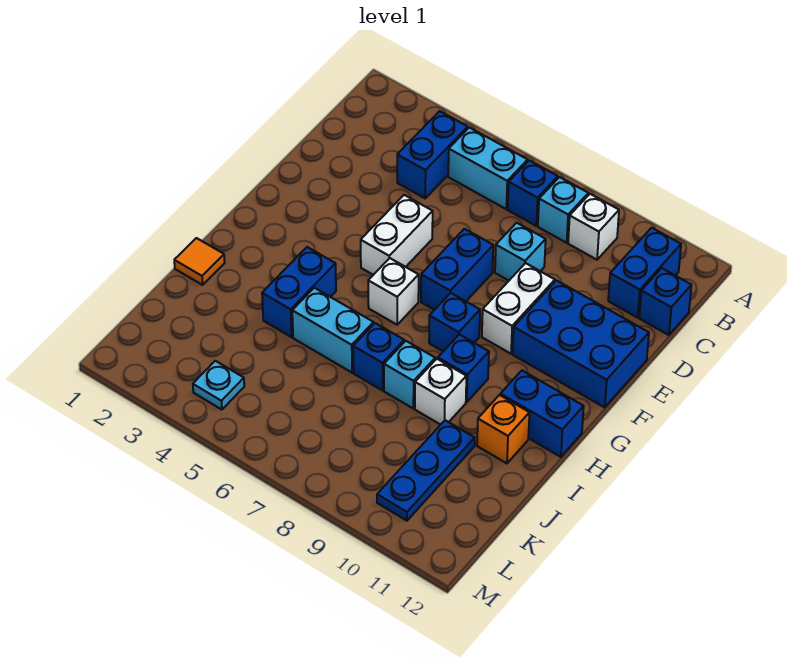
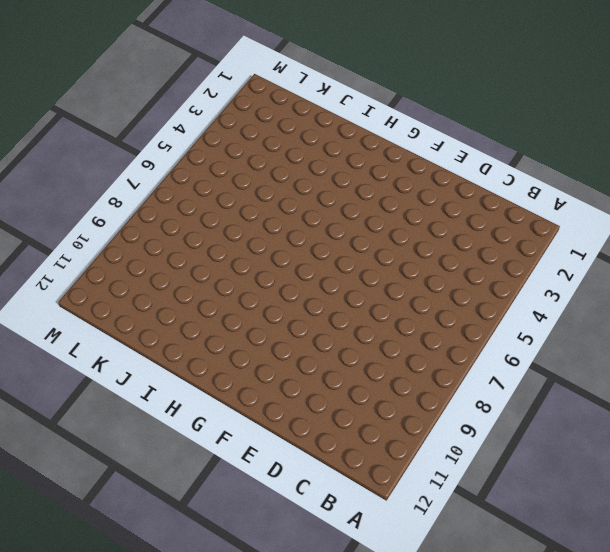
none -> blue 1x2 brick [397,111,468,198]
none -> cyan 1x2 brick [448,127,528,209]
none -> blue 1x1 brick [508,160,558,226]

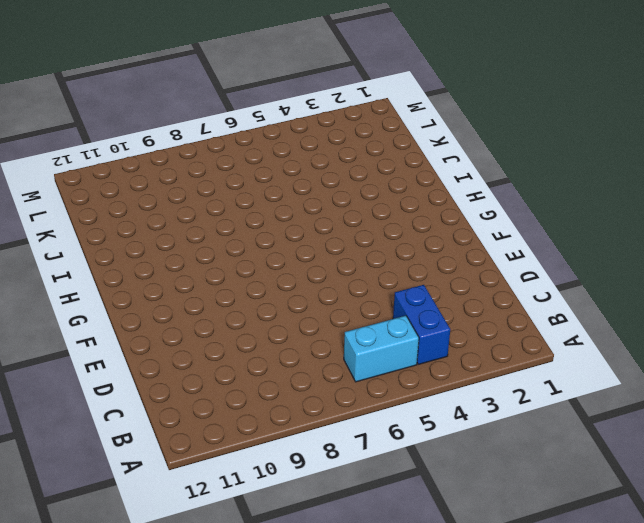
none -> blue 1x1 brick [508,160,558,226]
none -> cyan 1x1 brick [538,177,588,243]
none -> white 1x1 brick [568,194,619,260]

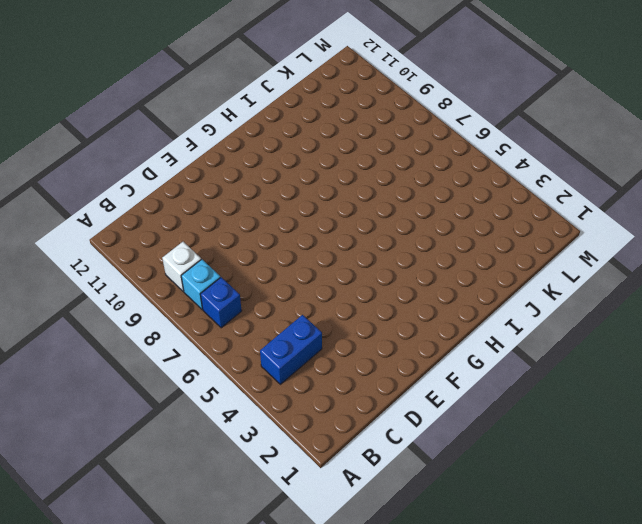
none -> cyan 1x2 brick [448,127,528,209]
none -> blue 1x2 brick [608,228,681,317]
none -> blue 1x1 brick [639,268,691,335]

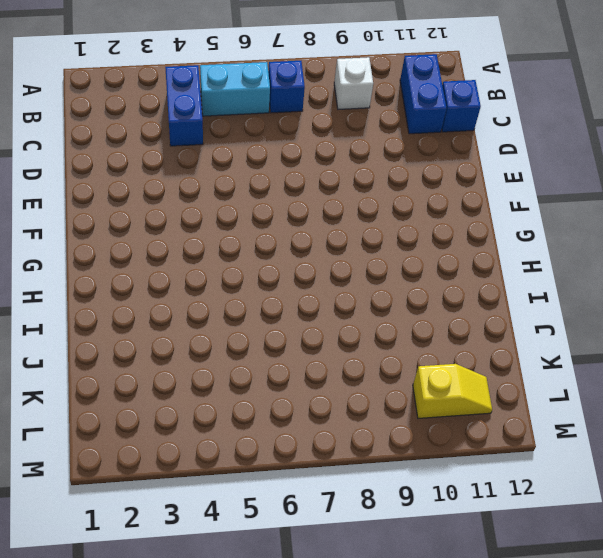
yellow 1x2 slope [413,364,492,418] -> blue 1x3 plate [377,420,475,521]
none -> cyan 1x1 brick [538,177,588,243]
none -> cyan 1x1 brick [495,223,546,281]
none -> white 1x2 brick [361,195,433,275]

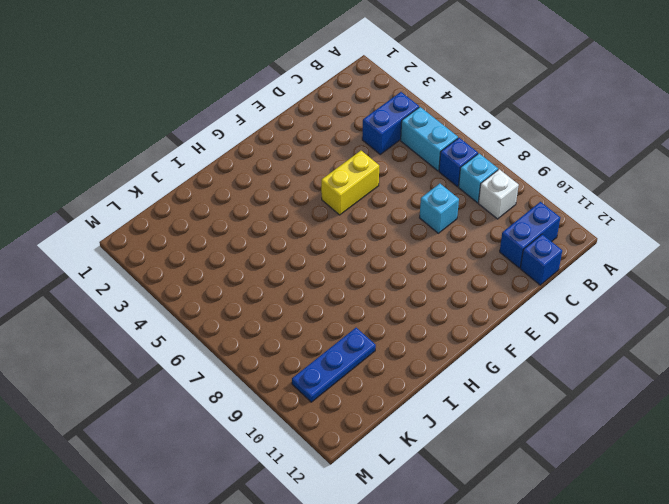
yellow 1x2 brick [321,151,379,215] -> white 1x2 brick [361,195,433,275]
none -> blue 1x2 brick [421,229,493,310]
none -> white 1x2 brick [482,263,555,354]
none -> blue 2x3 brick [513,281,649,407]

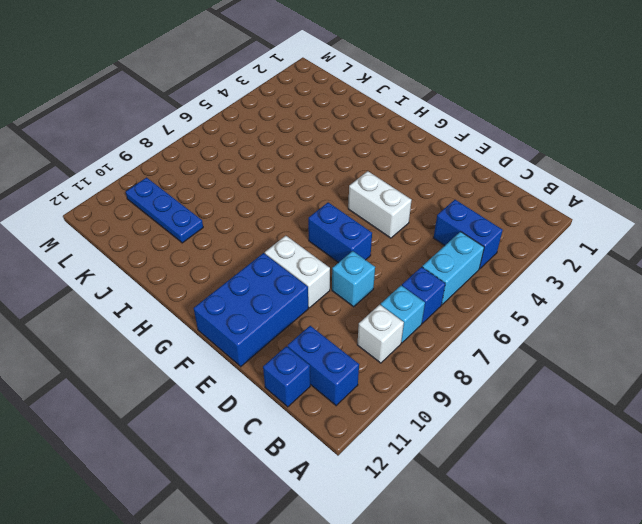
none -> white 1x1 brick [368,258,419,325]
none -> blue 1x1 brick [429,293,480,351]
none -> blue 1x2 brick [262,247,336,337]

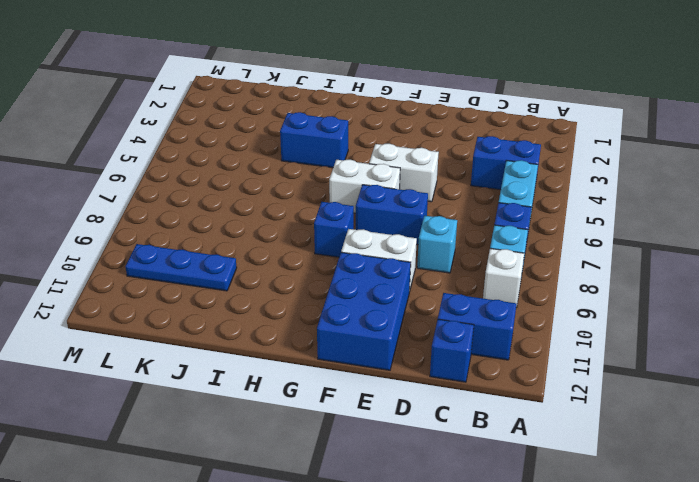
white 1x2 brick [329,160,400,213] -> white 1x1 brick [368,258,419,325]
none -> blue 1x1 brick [438,334,489,402]
none -> blue 1x2 brick [500,371,584,457]
none -> orange 1x1 tile [174,238,225,285]

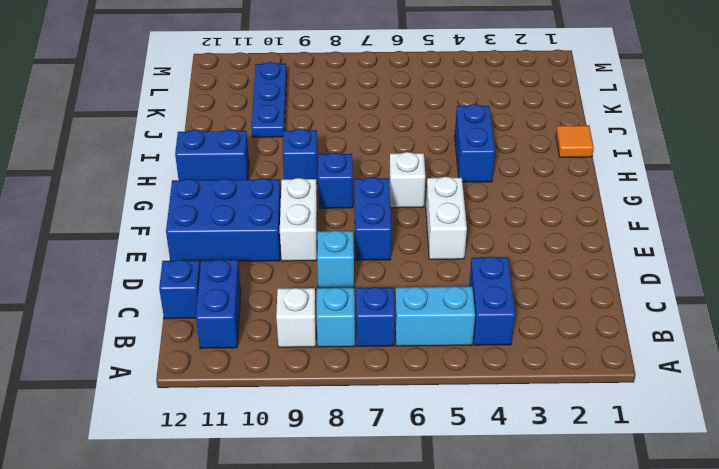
none -> cyan 1x2 brick [292,288,374,373]
none -> blue 1x1 brick [353,323,404,390]
none -> cyan 1x1 brick [384,341,435,408]

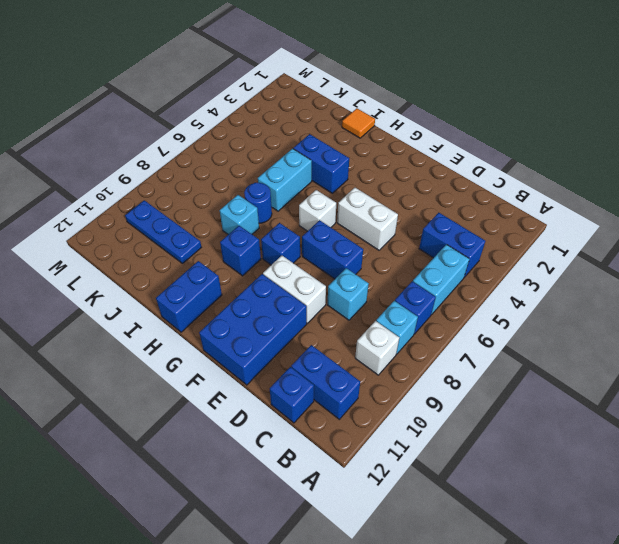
blue 1x1 round brick [244,183,272,223] -> blue 1x1 brick [353,323,404,390]
none -> white 1x1 brick [415,359,466,425]
none -> orange 1x1 brick [477,395,529,463]
none -> cyan 1x1 plate [193,361,244,410]

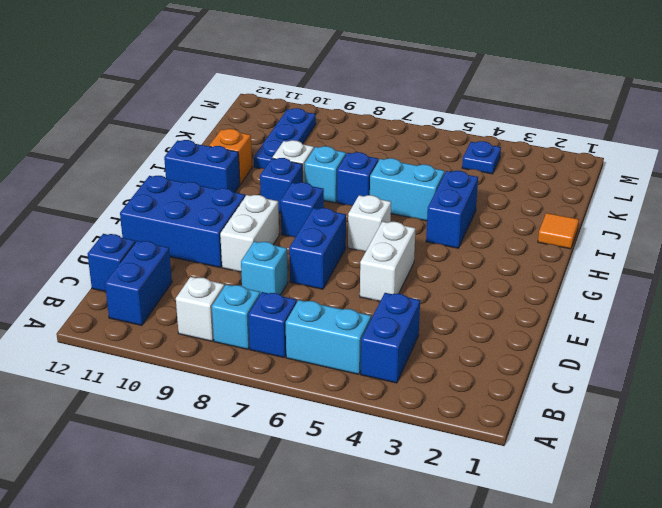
blue 1x1 plate [462,141,501,174] -> cyan 1x1 plate [193,361,244,410]

